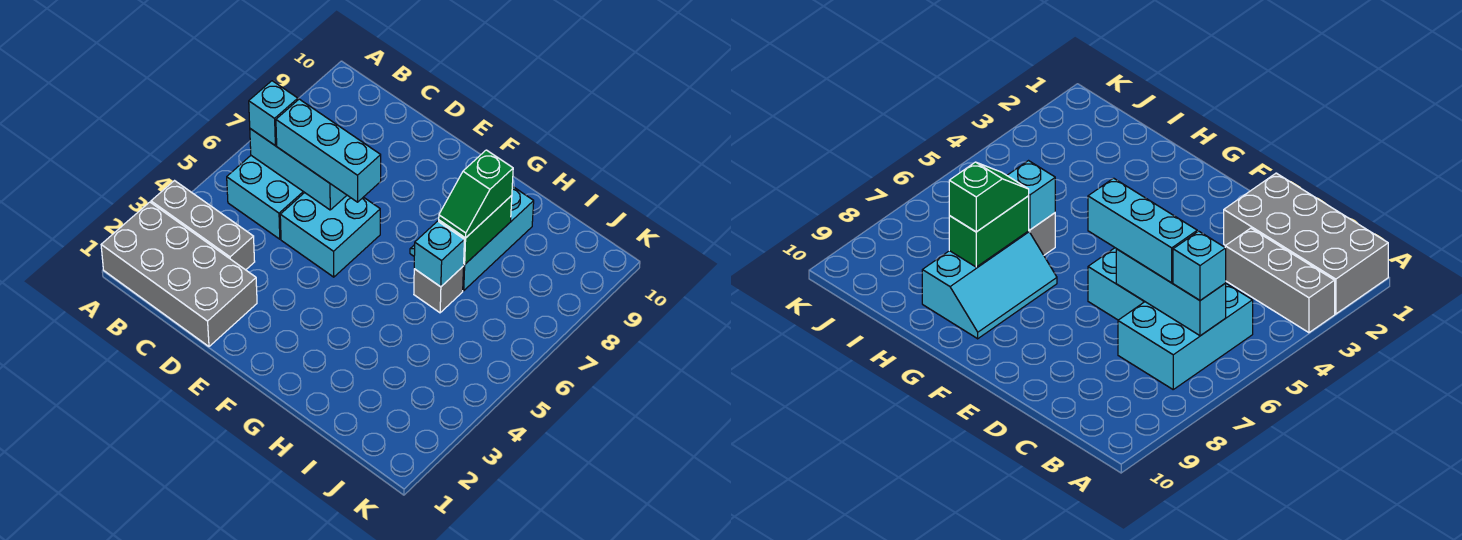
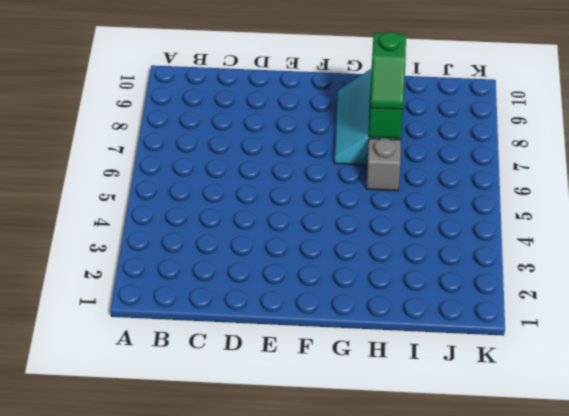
none -> grey 2x4 brick [101,202,257,346]
none -> grey 1x3 brick [151,181,255,270]
none -> cyan 2x3 brick [227,156,305,239]

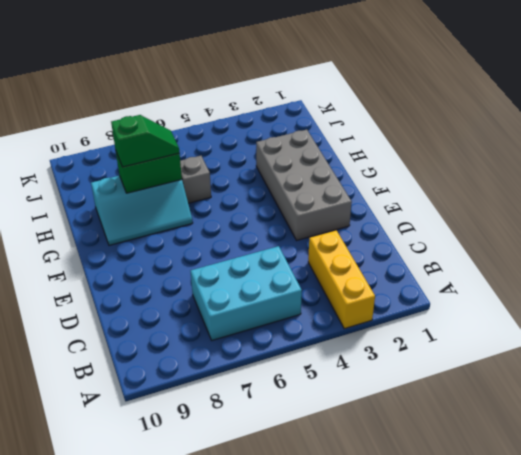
yellow 1x3 brick [308,230,375,329] -> grey 1x3 brick [151,181,255,270]
grey 2x4 brick [256,130,352,240] -> grey 2x4 brick moved to [101,202,257,346]
none -> cyan 2x2 brick [280,193,380,277]
none -> cyan 1x3 brick [250,129,347,210]
none -> cyan 1x1 brick [414,221,464,287]

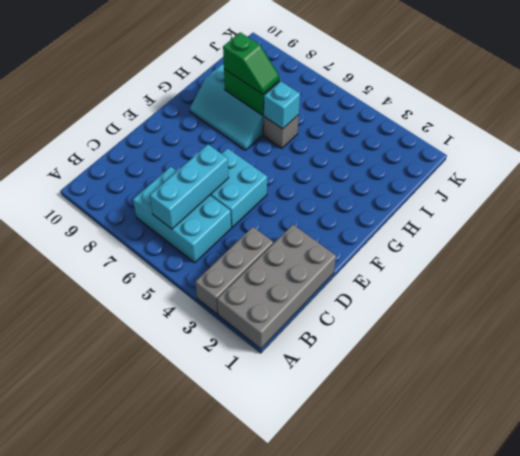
none -> cyan 1x1 brick [249,81,298,146]
none -> cyan 1x3 brick [276,99,381,202]

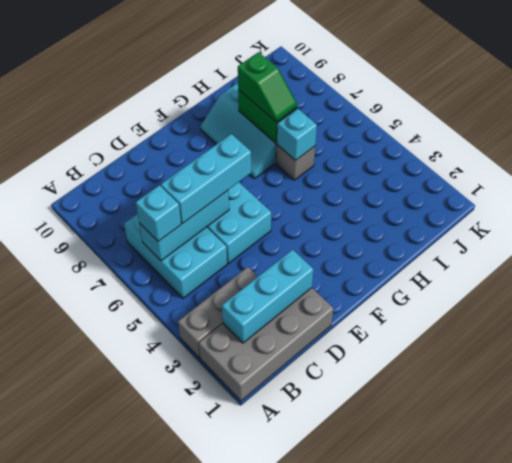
cyan 1x3 brick [222,250,313,343] -> none

